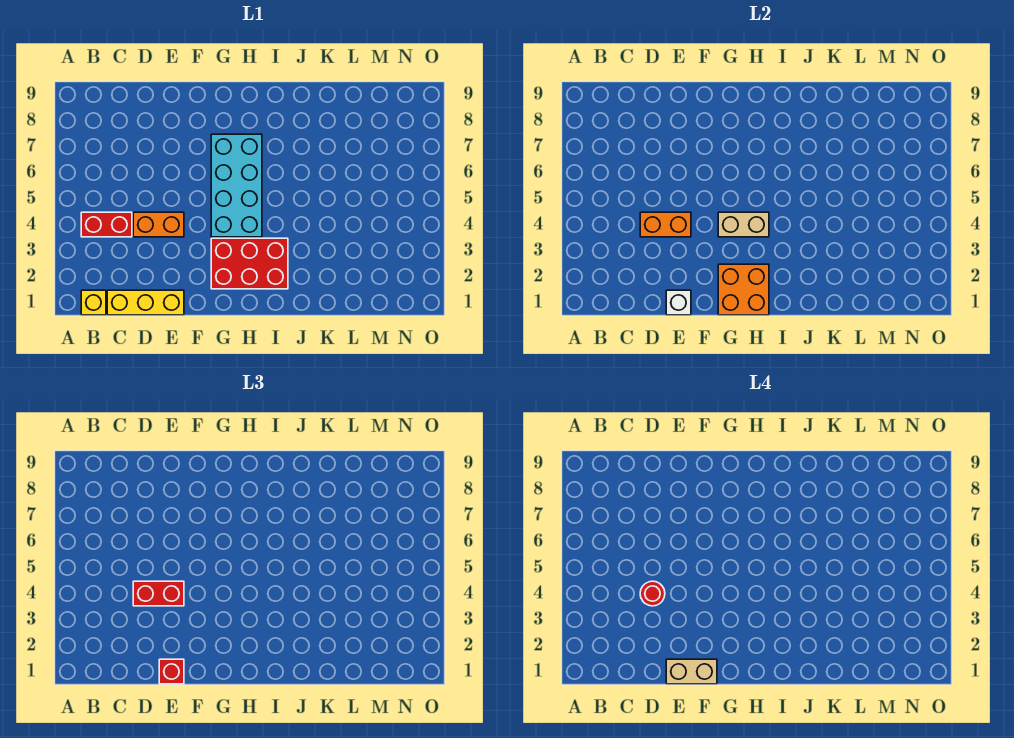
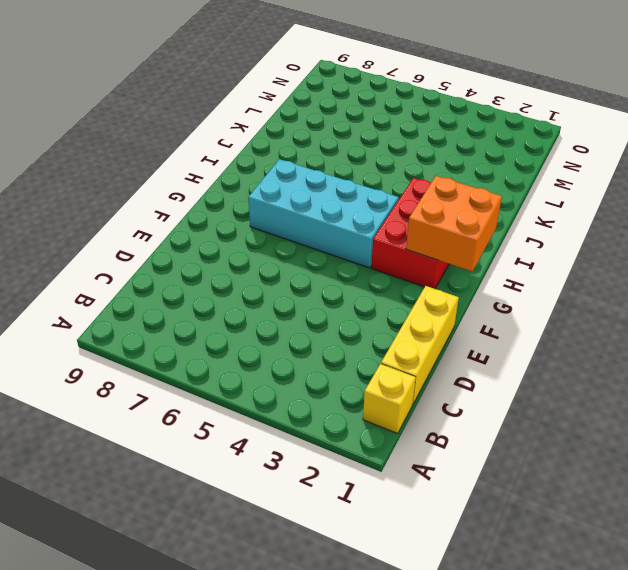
none -> red 1x2 brick [81,212,132,237]
none -> orange 1x2 brick [133,212,184,237]
none -> orange 1x2 brick [640,212,691,237]

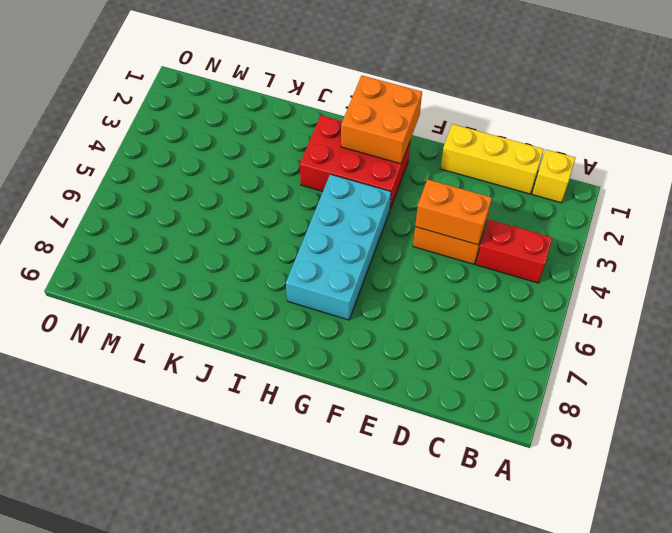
none -> white 1x1 brick [666,290,691,315]
none -> tan 1x2 brick [718,212,769,237]
none -> red 1x2 brick [133,581,184,606]

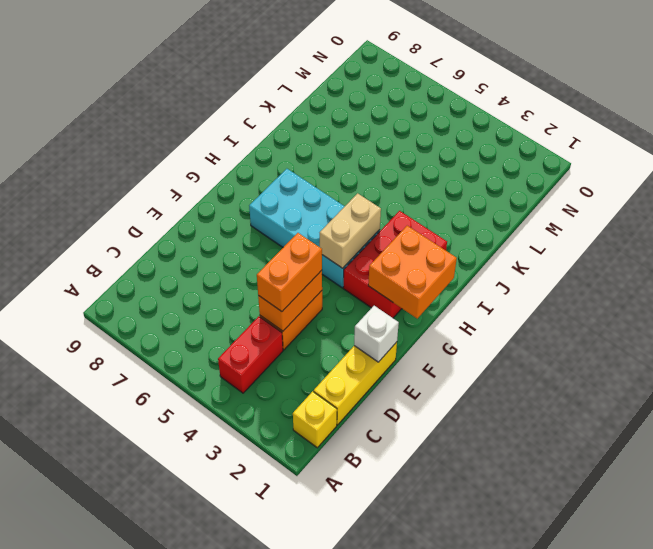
orange 1x2 brick [257,233,322,312] -> red 1x2 brick [133,581,184,606]
none -> red 1x1 brick [159,659,184,684]
none -> red 1x1 round brick [640,581,665,606]
none -> tan 1x2 brick [666,659,717,684]

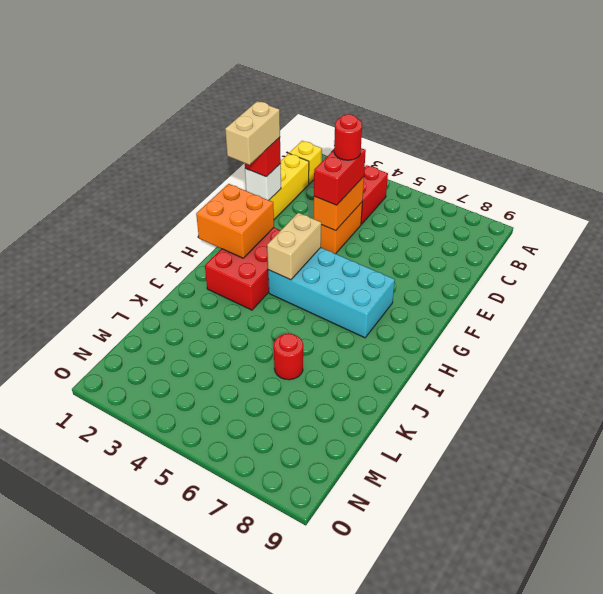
red 1x1 round brick [274,334,303,380] -> none

